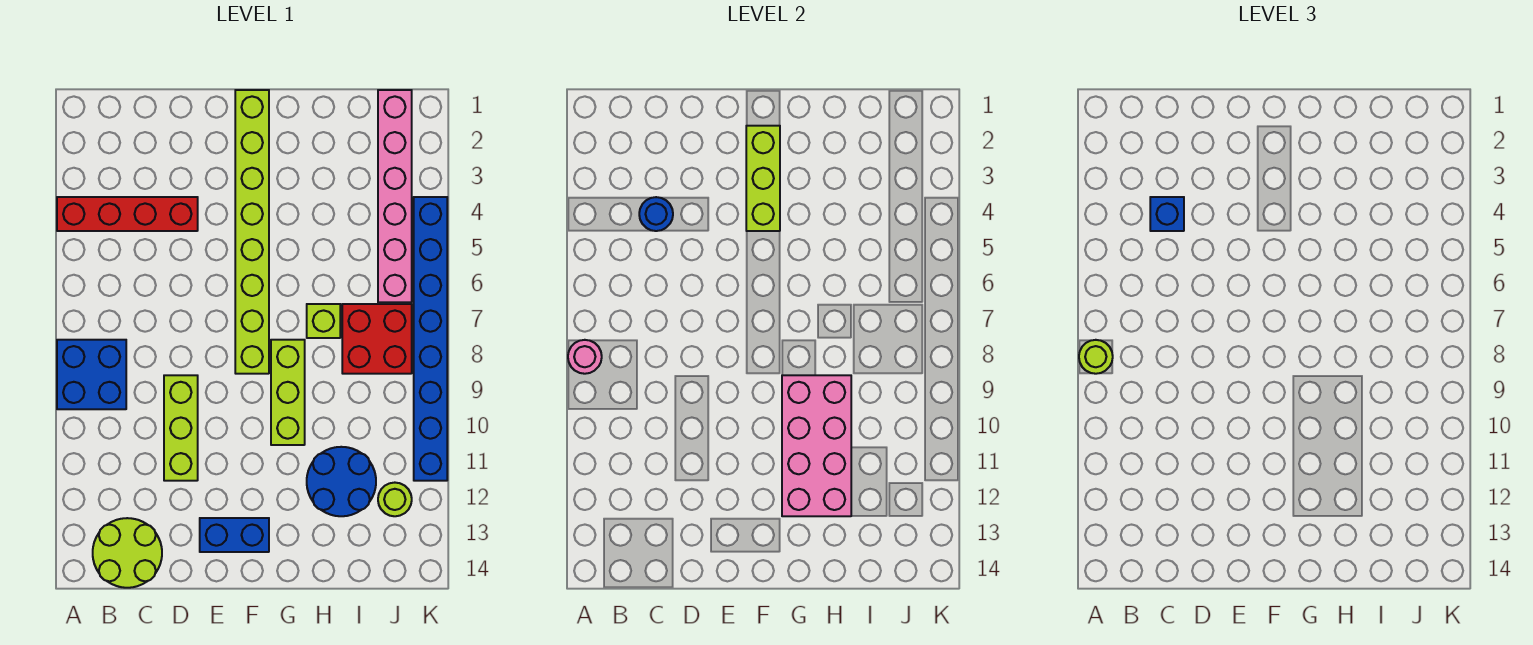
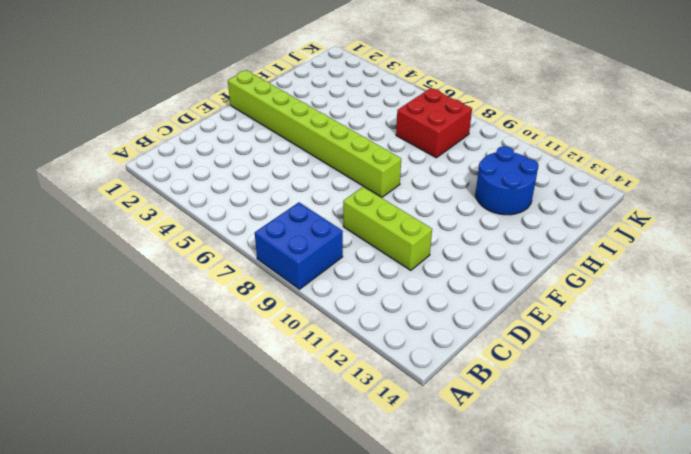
none -> red 1x4 brick [57,197,198,231]
none -> lime 2x2 round brick [93,518,162,588]
none -> blue 1x2 brick [200,518,269,552]

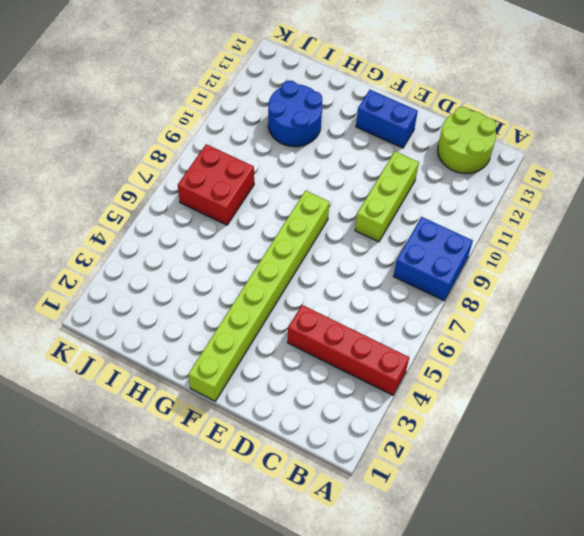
none -> lime 1x3 brick [271,340,305,445]
none -> lime 1x1 brick [307,304,340,338]
none -> pink 1x6 brick [378,90,412,302]

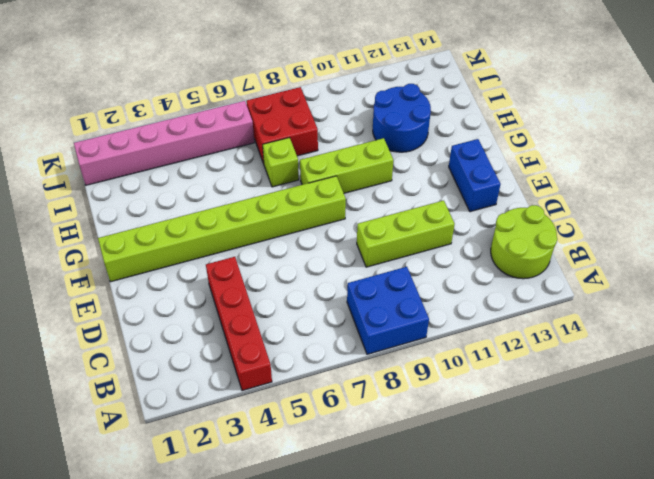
none -> lime 1x1 round brick [378,483,412,516]
none -> blue 1x8 brick [414,197,447,481]
none -> pink 1x1 round brick [568,340,602,374]

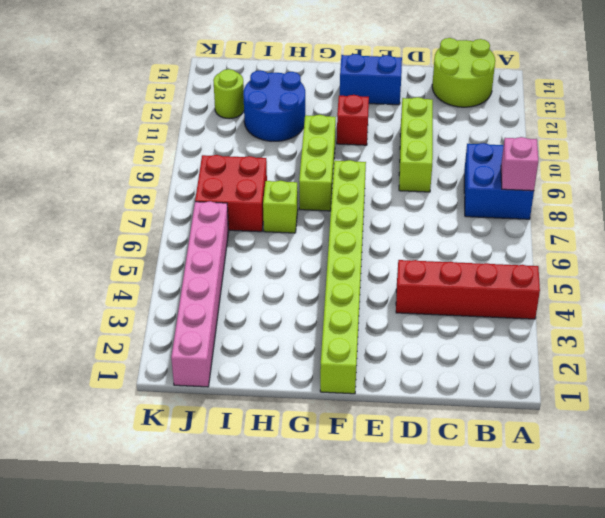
pink 1x1 brick [501,137,538,191] -> pink 1x1 round brick [568,340,602,374]
red 1x1 brick [337,95,369,145] -> none
none -> blue 1x8 brick [414,197,447,481]
none -> blue 1x1 round brick [639,197,673,231]
none -> lime 1x3 brick [746,126,780,231]

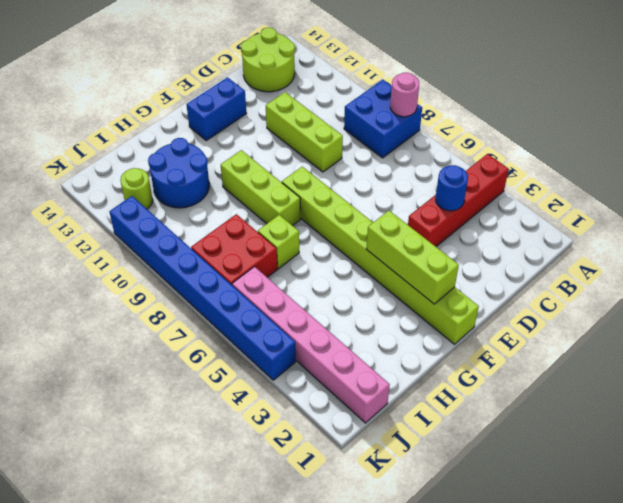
none -> pink 2x4 brick [782,375,851,516]
none -> lime 1x1 round brick [1079,340,1113,374]
none -> blue 1x1 brick [1150,197,1184,231]

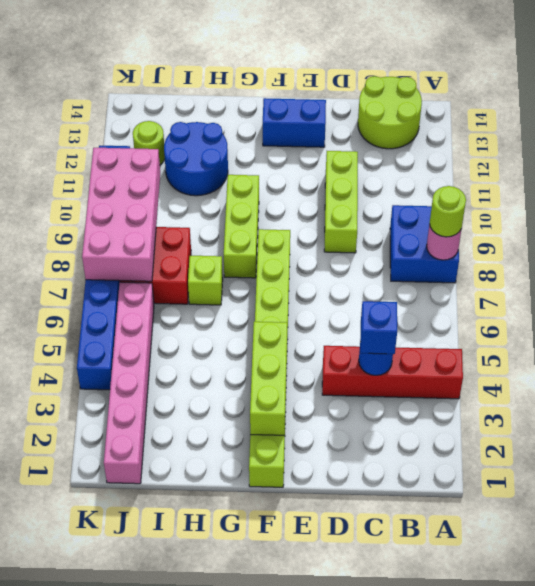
pink 2x4 brick [82,148,160,281] -> pink 2x4 brick moved to [782,375,851,516]

